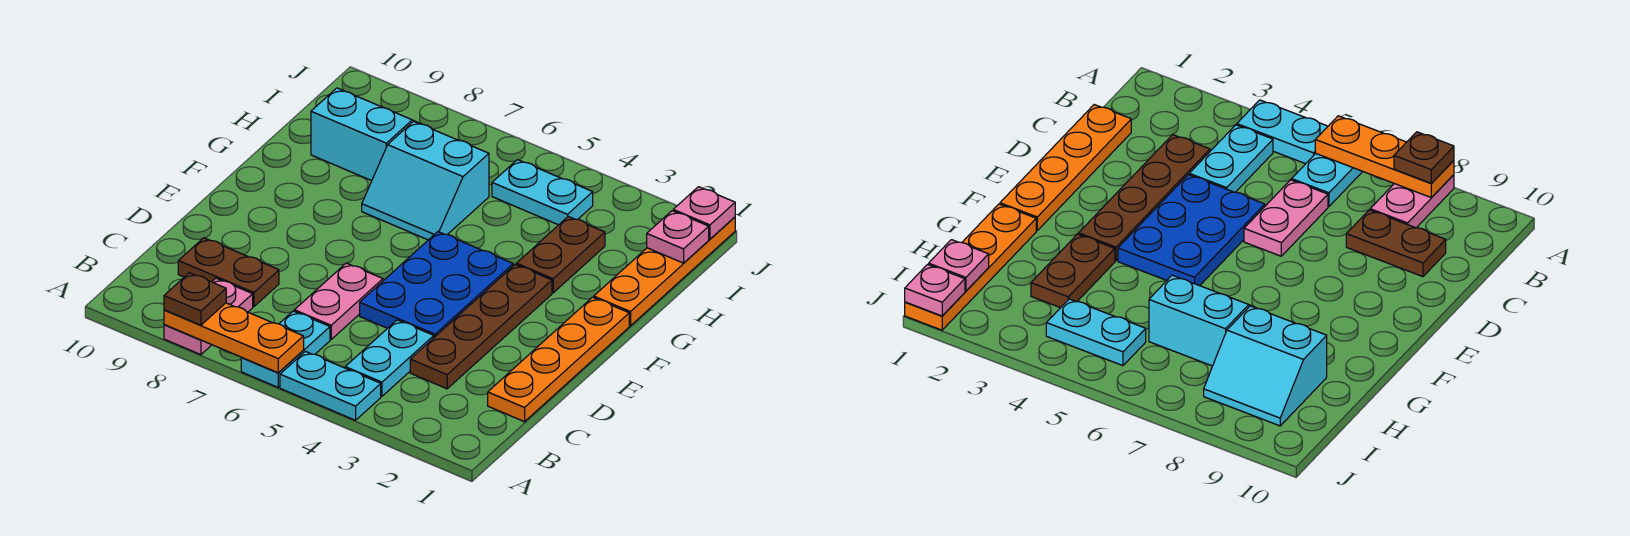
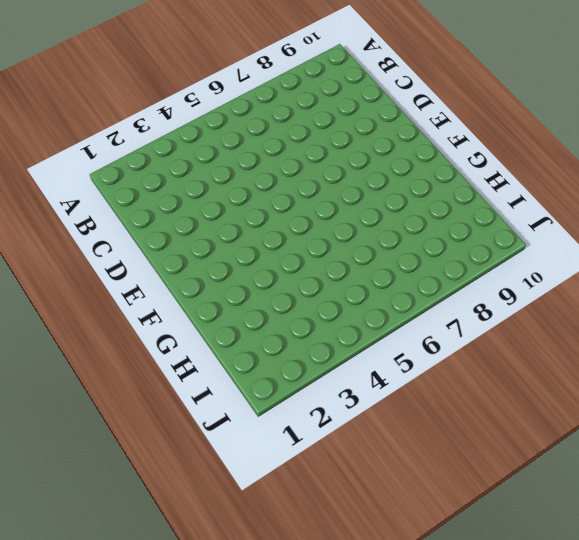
none -> cyan 1x2 plate [280,352,381,420]
none -> cyan 1x2 plate [241,311,330,387]
none -> pink 1x2 plate [164,278,253,355]

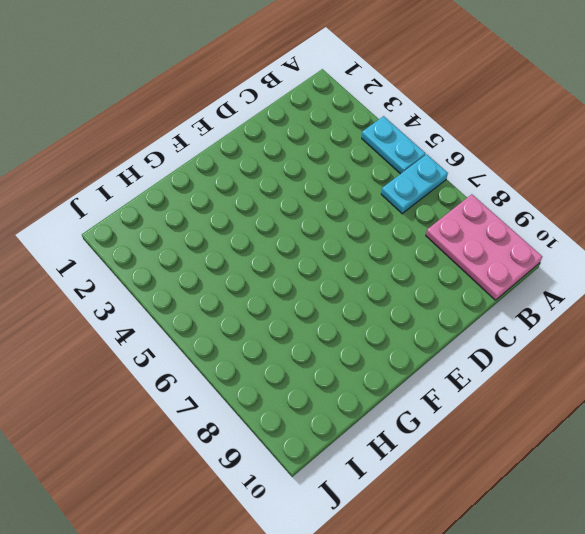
pink 2x3 plate [426,194,542,300] -> pink 1x2 plate [164,278,253,355]
none -> cyan 1x2 plate [345,320,434,396]
none -> orange 1x4 plate [488,297,629,422]
none -> brown 1x4 plate [410,264,552,389]

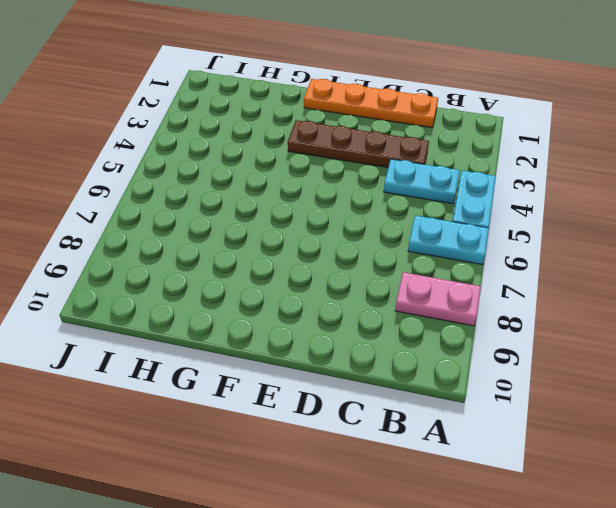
none -> pink 1x2 plate [294,263,383,339]
none -> brown 1x2 plate [178,238,279,307]
none -> blue 2x3 plate [360,232,513,337]

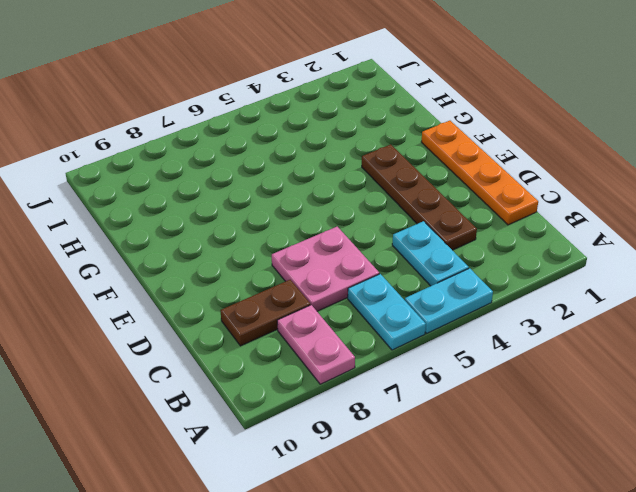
pink 2x2 plate [272,227,379,311] -> pink 1x2 plate [294,263,383,339]
none -> blue 2x3 plate [360,232,513,337]
none -> orange 1x4 plate [594,217,735,326]
none -> brown 1x2 plate [516,217,605,293]

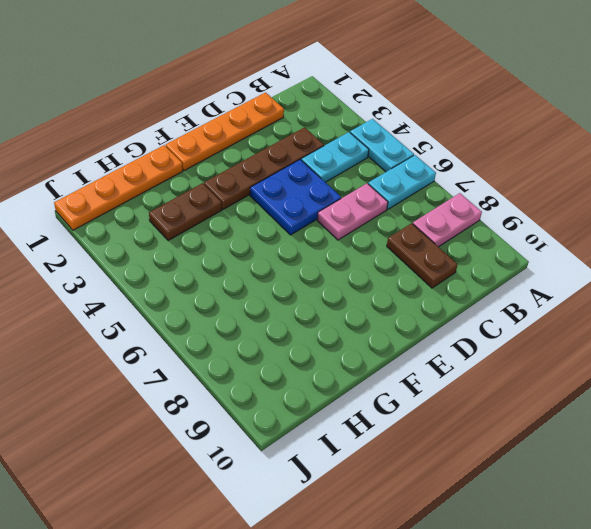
blue 2x2 plate [250,159,341,235] -> blue 2x3 plate [360,232,513,337]
none -> cyan 2x2 slope [362,121,489,240]
none -> cyan 2x2 slope [311,88,420,181]
none -> cyan 1x2 plate [492,160,593,225]

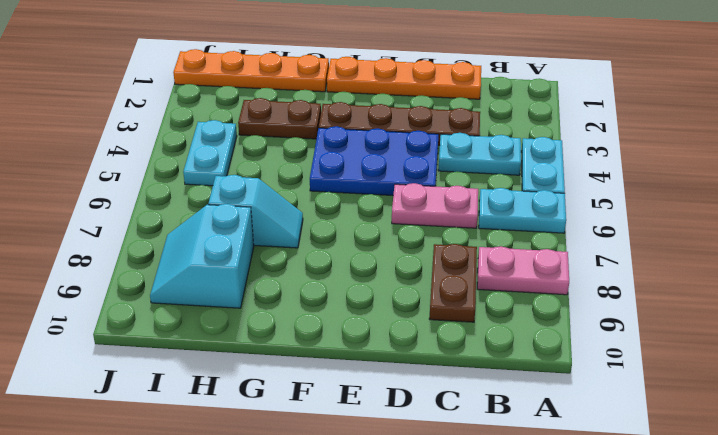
cyan 1x2 slope [208,175,303,248] -> cyan 2x2 slope [362,121,489,240]
none -> orange 1x3 plate [164,303,304,373]
none -> pink 1x1 plate [647,211,709,263]
none -> pink 1x1 plate [673,187,735,239]

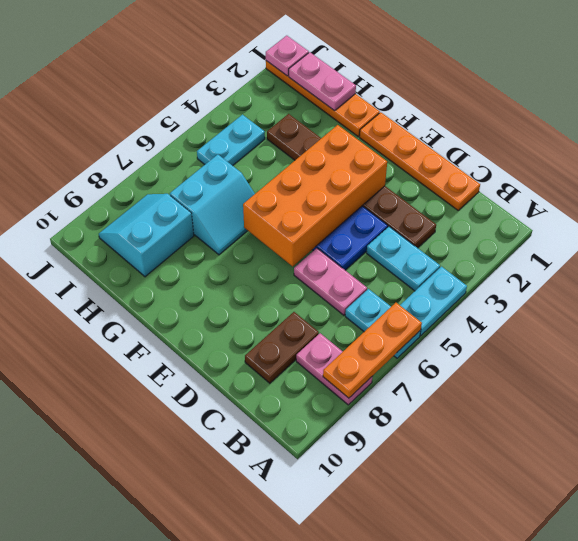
orange 2x4 brick [243,125,387,266] -> none
pink 1x2 plate [289,52,356,111] -> pink 1x1 plate [647,211,709,263]
none -> brown 1x1 plate [164,273,226,325]

